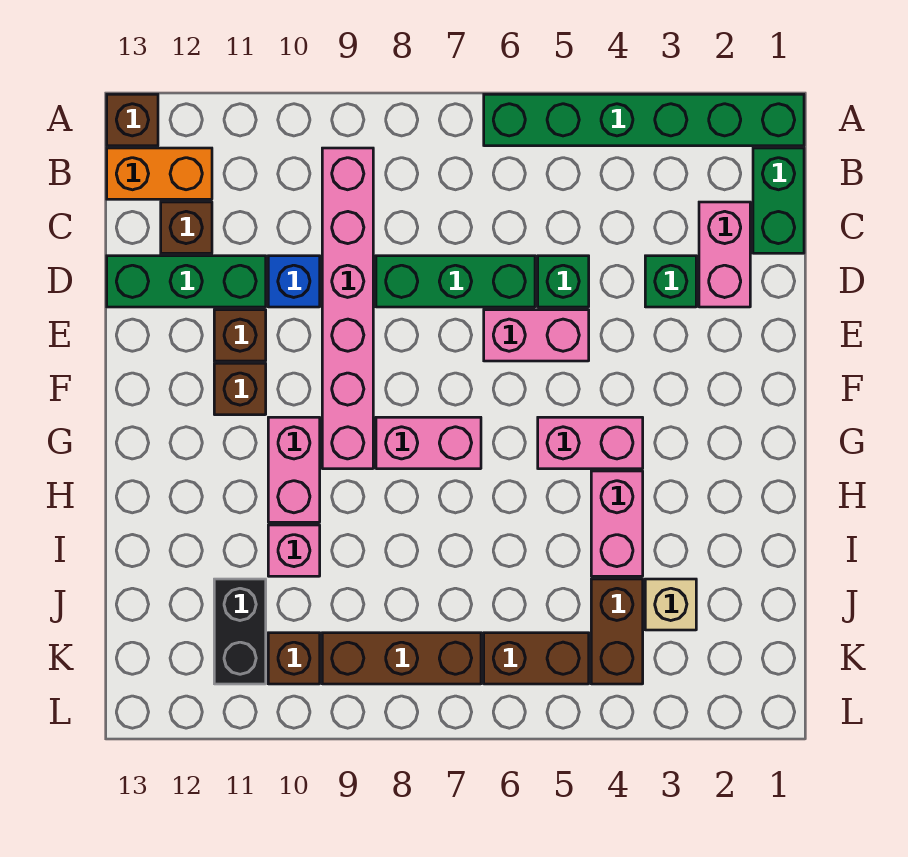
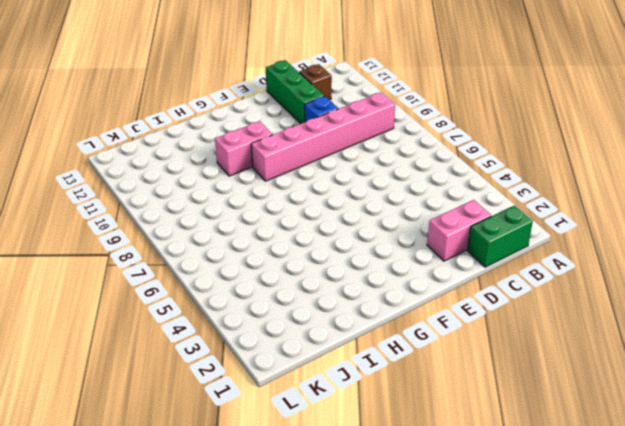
none -> green 1x6 brick [484,94,804,146]
none -> brown 1x1 brick [107,94,158,146]
none -> orange 1x2 brick [107,148,212,199]

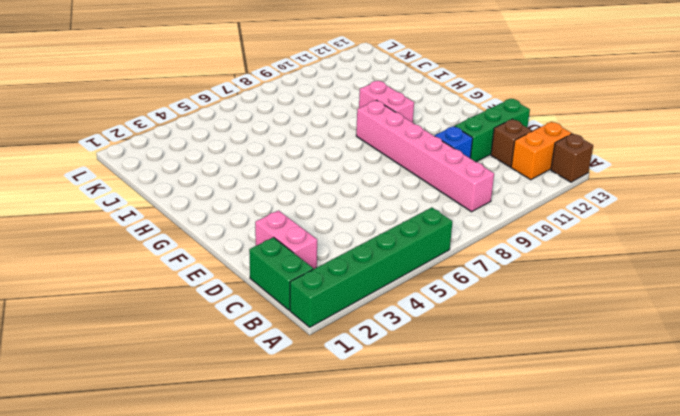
none -> green 1x1 brick [645,256,696,307]
none -> green 1x1 brick [538,256,589,307]
none -> green 1x3 brick [376,256,535,307]

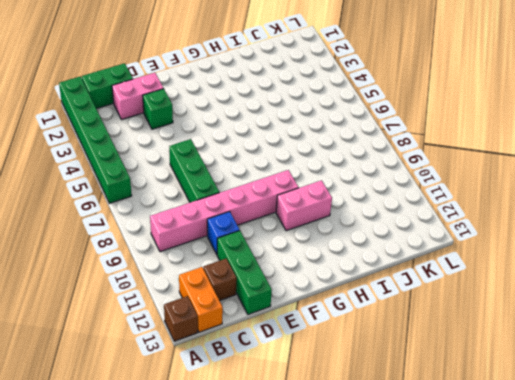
none -> green 1x1 brick [538,256,589,307]
none -> pink 1x2 brick [484,310,589,361]
none -> brown 1x1 brick [214,310,266,361]

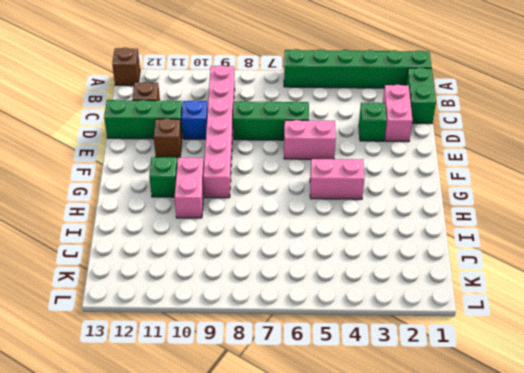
green 1x1 brick [149,157,177,197] -> green 1x1 brick moved to [538,256,589,307]
none -> orange 1x2 brick [107,148,212,199]
none -> brown 1x1 brick [214,363,266,415]
none -> pink 1x2 brick [376,417,481,469]

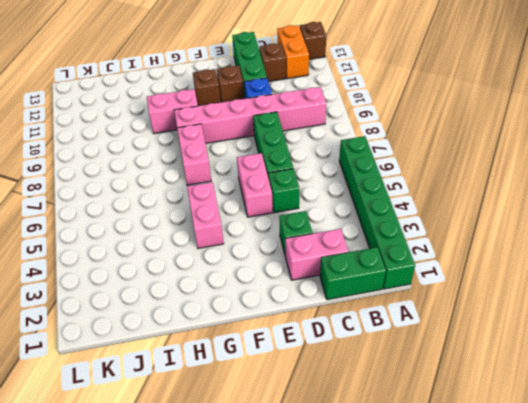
none -> pink 1x2 brick [591,471,643,576]
none -> pink 1x1 brick [268,525,320,576]
none -> tan 1x1 brick [645,579,696,630]

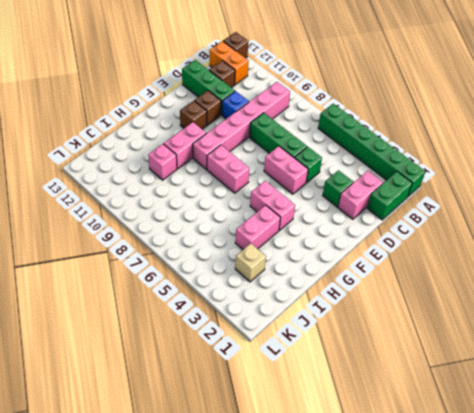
none -> brown 1x2 brick [591,579,643,684]
none -> black 1x2 brick [214,579,266,684]
none -> brown 1x2 brick [484,633,589,684]

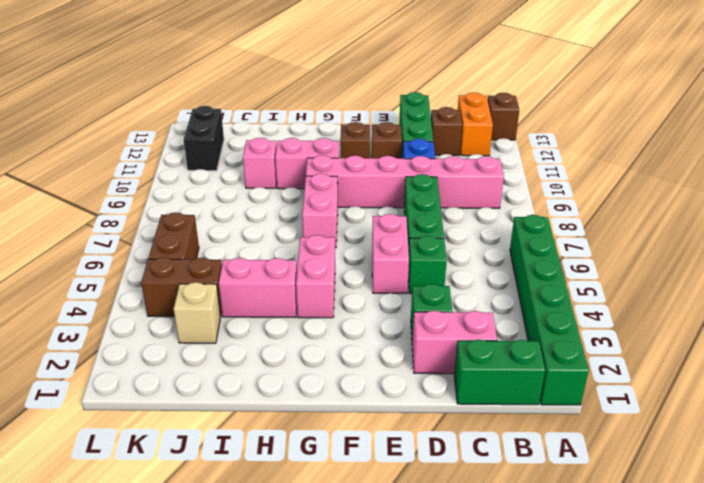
black 1x2 brick [184,106,224,171] -> black 1x2 brick turned to [214,579,266,684]
none -> brown 1x3 brick [322,633,481,684]
none -> brown 1x1 brick [268,633,320,684]

